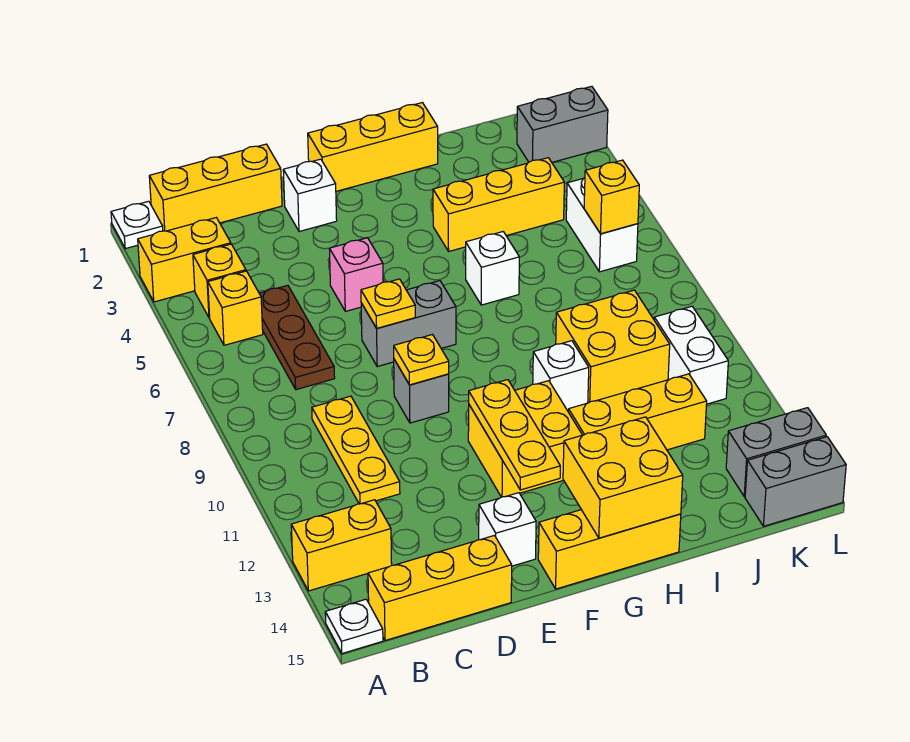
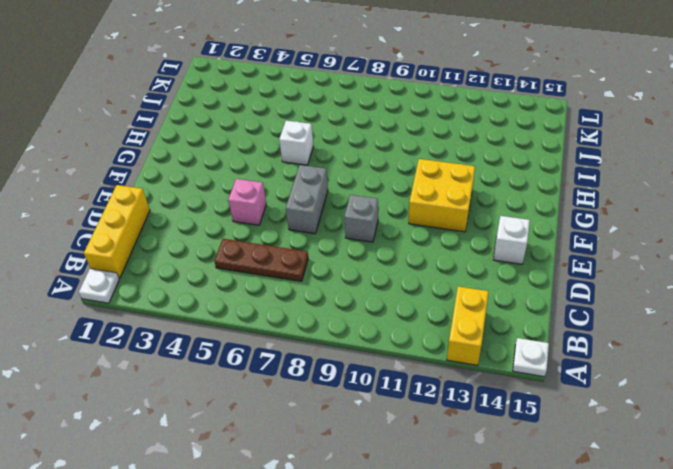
none -> yellow 1x2 brick [138,218,231,302]
none -> yellow 1x1 brick [193,244,246,318]
none -> yellow 1x1 brick [208,271,263,345]
none -> yellow 1x3 brick [368,536,512,641]

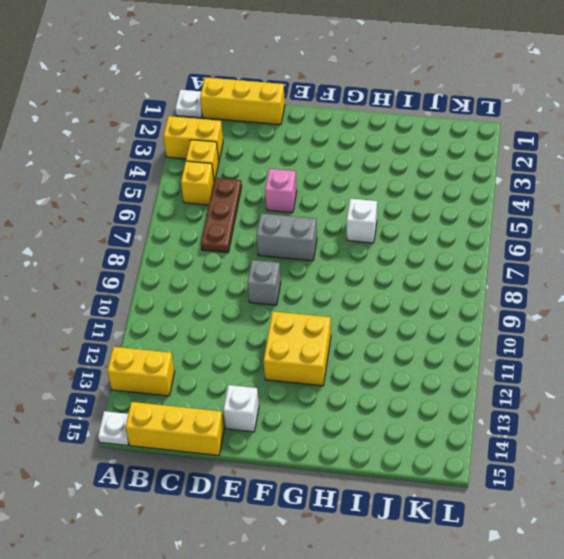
none -> yellow 1x3 plate [312,396,400,504]
none -> white 1x1 brick [283,159,337,231]
none -> yellow 1x3 brick [308,103,438,191]
none -> yellow 1x3 brick [538,510,681,589]

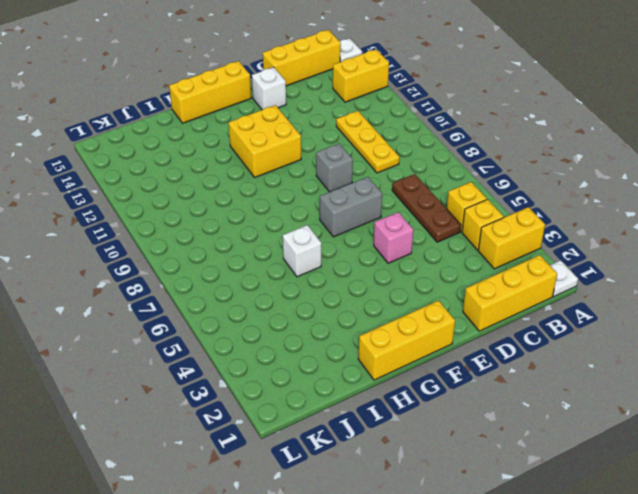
none -> white 1x1 brick [283,159,337,231]
none -> yellow 1x3 brick [433,158,564,251]
none -> white 1x1 brick [533,341,589,411]
none -> yellow 1x3 brick [568,374,707,450]

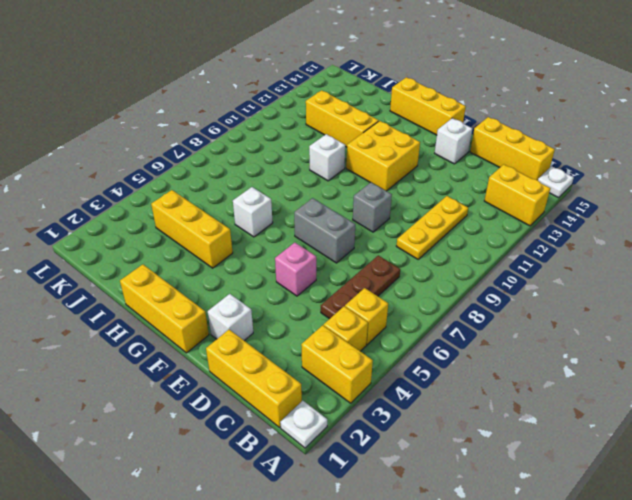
none -> yellow 2x2 brick [556,290,670,403]
none -> grey 1x2 brick [517,86,608,162]
none -> white 1x2 brick [566,178,638,272]
none -> white 1x2 brick [654,306,728,404]

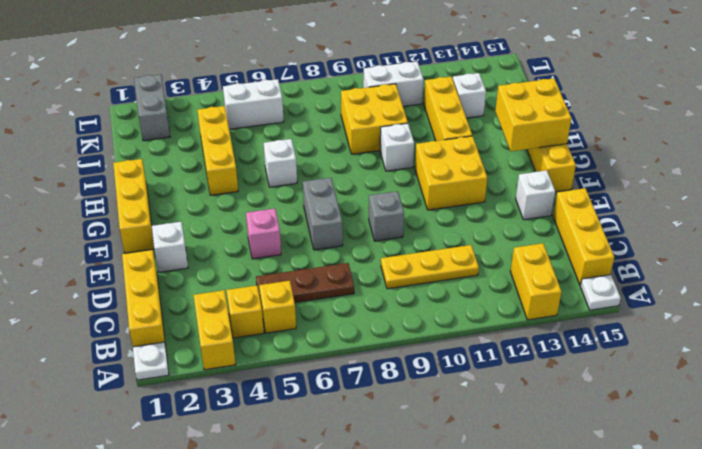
white 1x1 brick [453,73,486,118] -> none
none -> grey 1x2 brick [726,408,826,497]
none -> grey 1x2 brick [745,437,846,526]
none -> yellow 1x1 plate [361,279,415,328]
none -> yellow 1x1 plate [394,335,449,385]

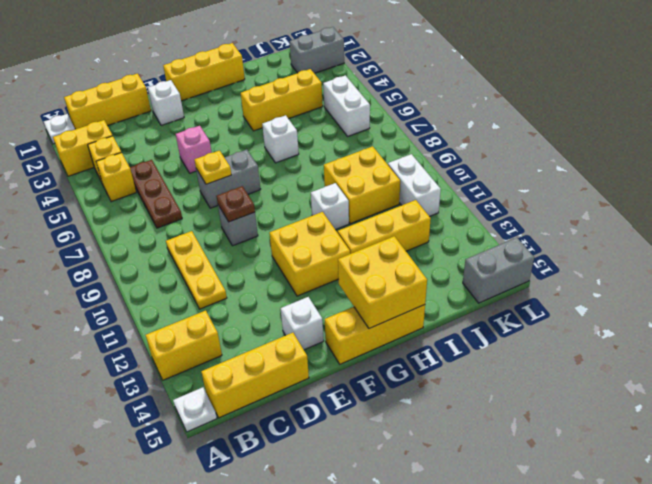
brown 1x1 plate [217,186,255,222] -> yellow 1x1 plate [394,335,449,385]
none -> grey 1x2 brick [726,408,826,497]
none -> yellow 1x3 plate [469,380,560,490]
none -> yellow 1x1 brick [584,160,639,234]

